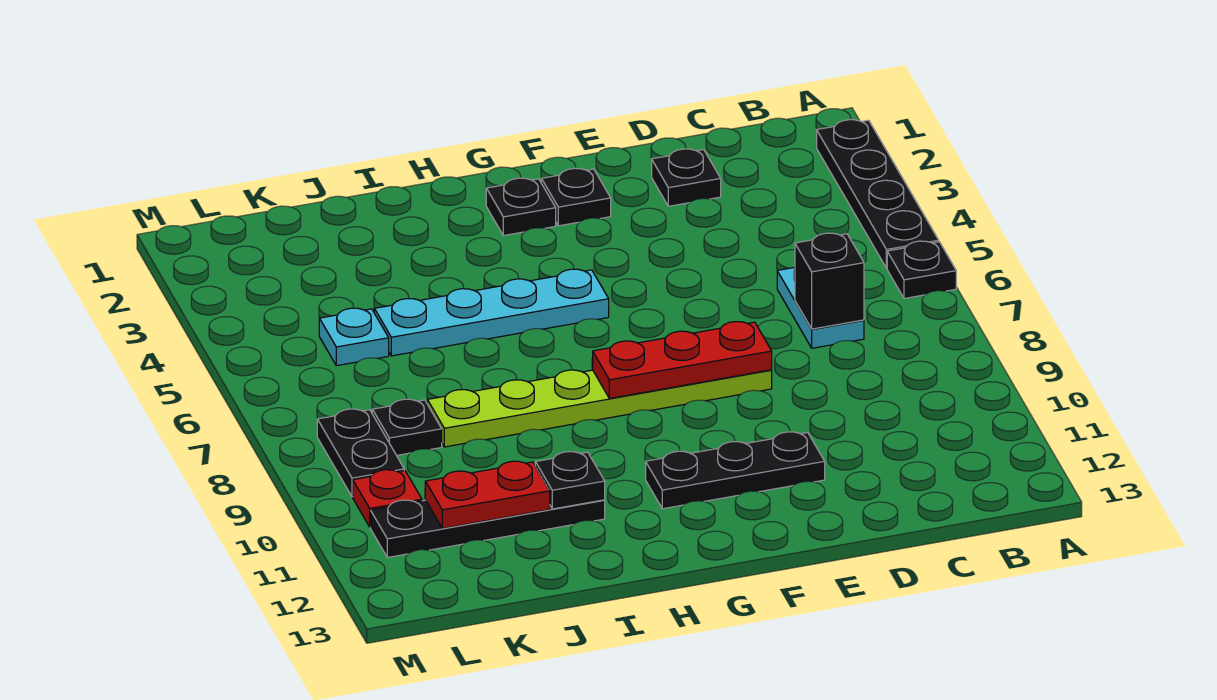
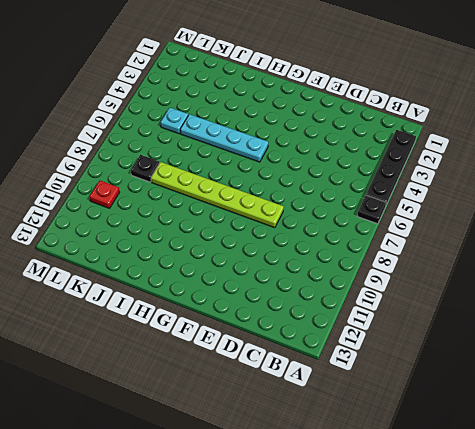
none -> cyan 1x2 plate [777,267,864,348]
none -> black 1x1 plate [652,149,721,206]
none -> black 1x3 plate [646,432,825,509]

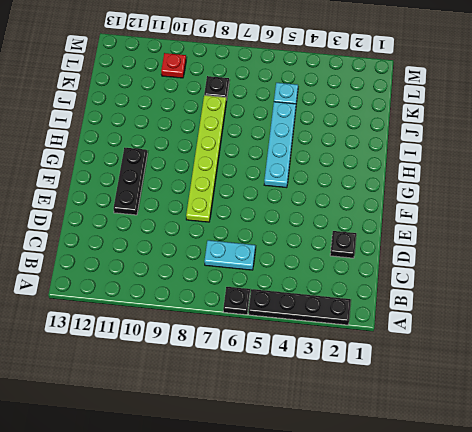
none -> black 1x1 plate [541,168,611,226]
none -> black 1x1 plate [486,178,556,236]
none -> black 1x4 plate [370,500,605,558]

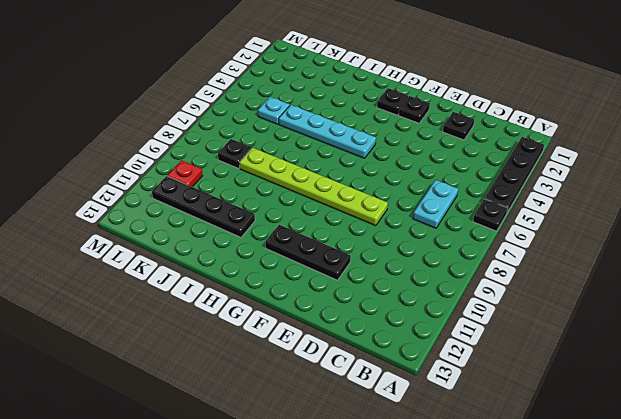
none -> black 1x2 plate [317,409,404,497]
none -> black 1x1 brick [795,233,864,329]
none -> red 1x3 plate [593,322,772,398]

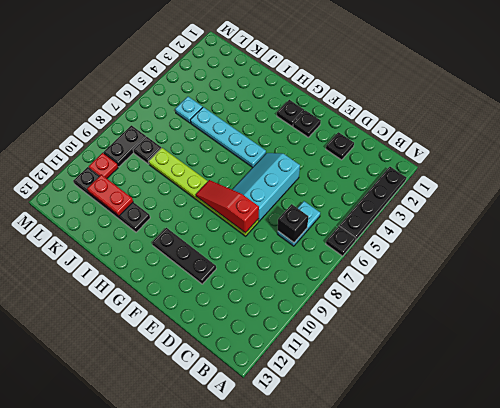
cyan 2x3 slope [232,153,300,221] -> none
red 1x3 slope [196,180,259,233] -> red 1x3 plate [593,322,772,398]
none -> black 1x1 plate [535,452,605,509]

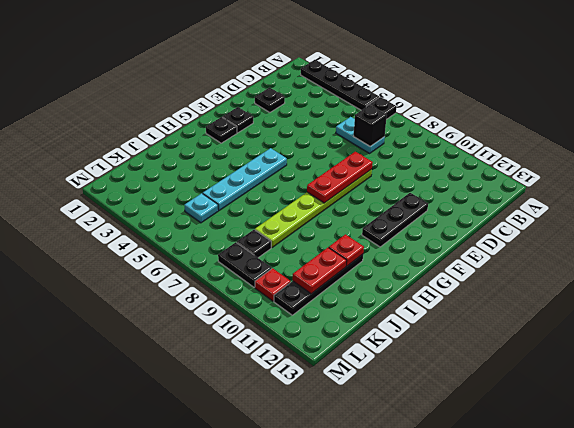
red 1x1 plate [329,234,364,266] -> black 1x1 plate [535,452,605,509]

